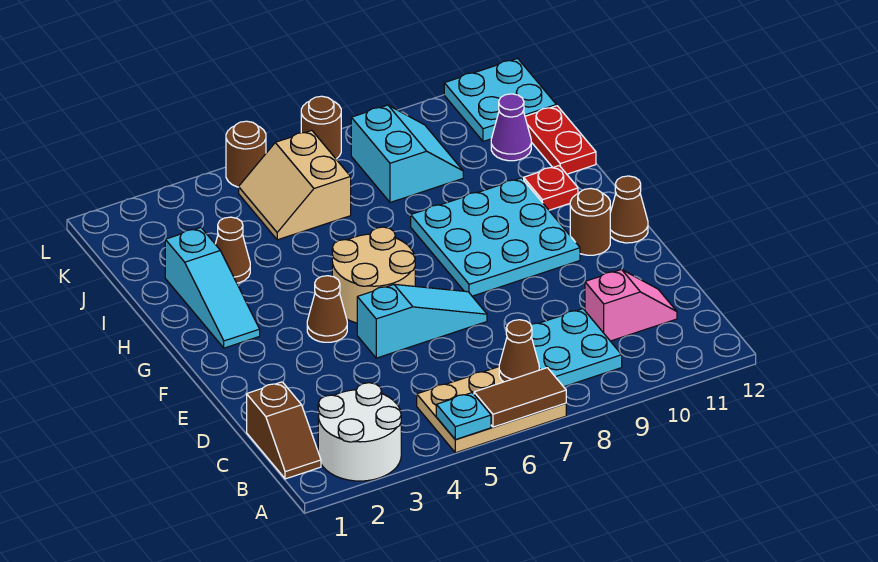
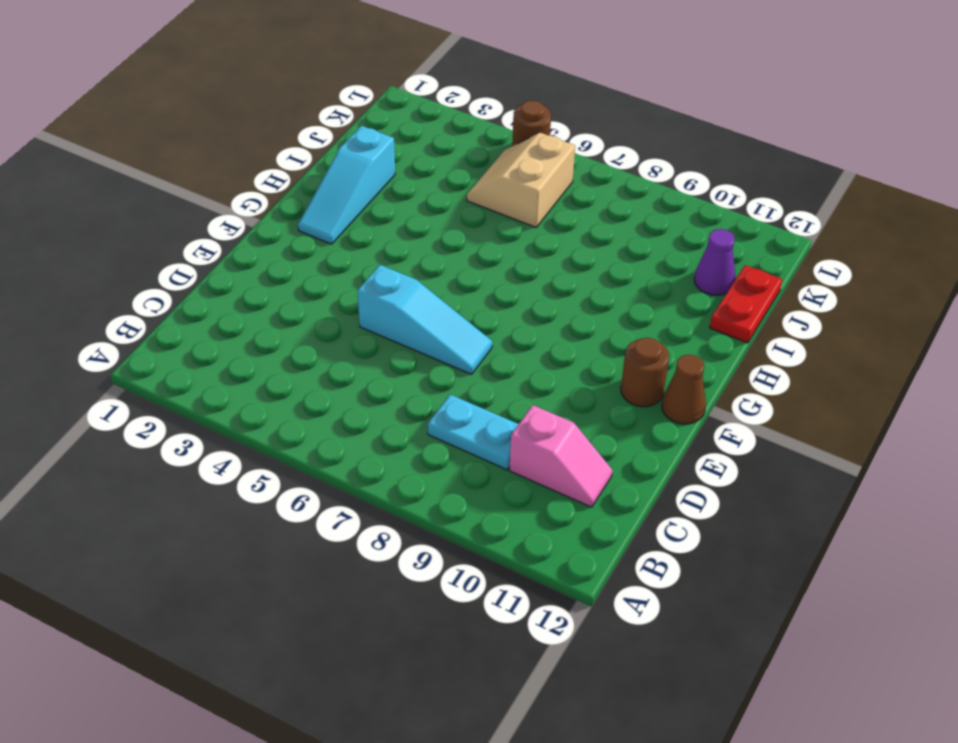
cyan 1x2 plate [428,395,519,470] -> cyan 2x2 plate [531,309,622,387]
none -> white 2x2 round brick [318,383,401,481]
none -> tan 2x3 plate [417,367,566,453]
none -> brown 1x2 slope [247,382,321,479]

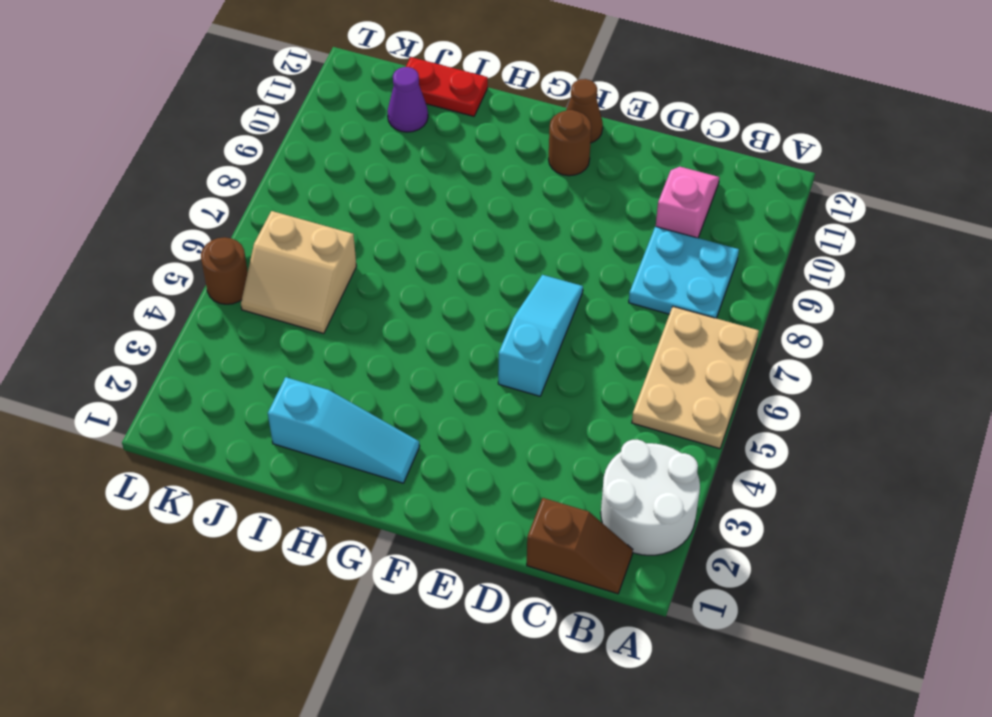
none -> brown 1x1 cone [307,276,347,342]
none -> tan 2x2 round brick [332,227,415,323]
none -> cyan 3x3 plate [411,178,580,296]

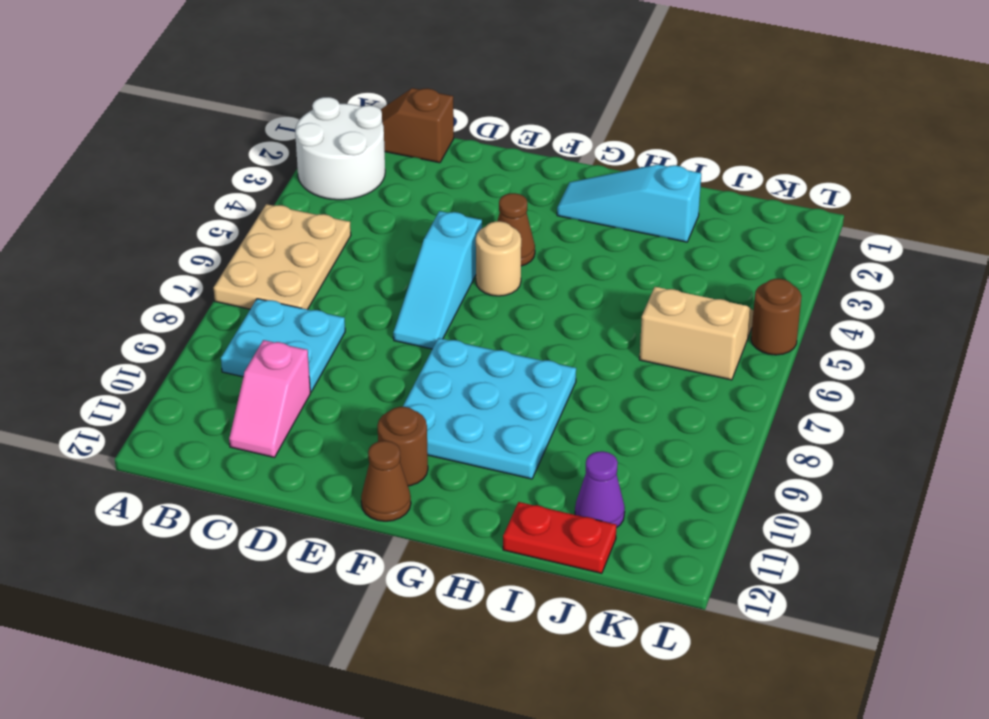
tan 1x1 round brick [476,221,521,296] -> tan 2x2 round brick [332,227,415,323]
none -> red 1x1 plate [524,166,578,210]
none -> brown 1x1 cone [215,217,250,283]
none -> cyan 2x2 slope [351,105,463,202]

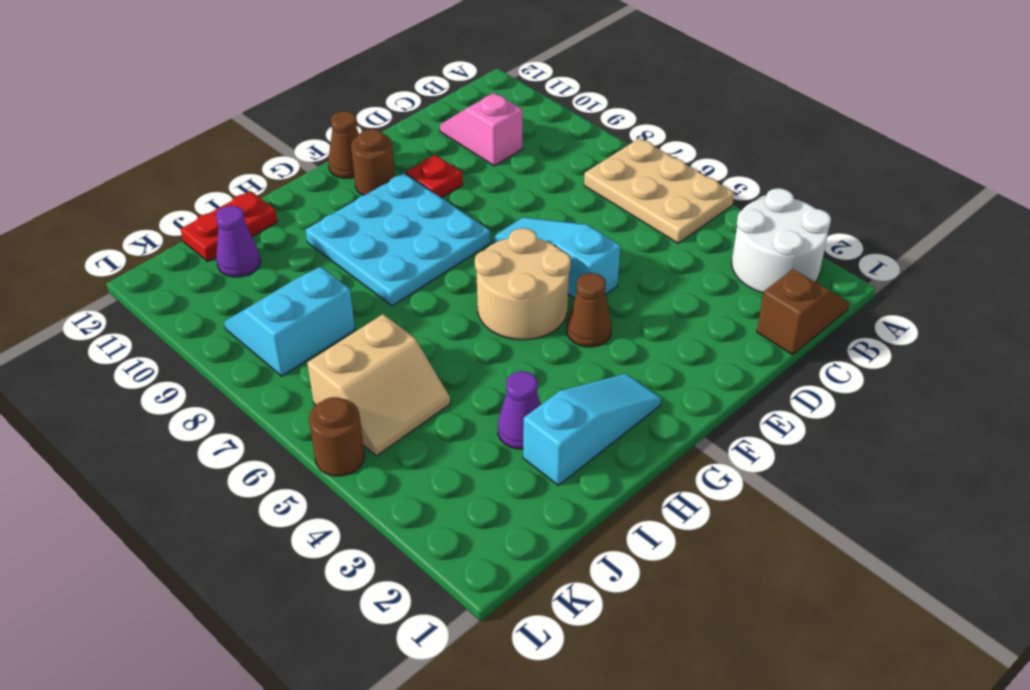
red 1x1 plate [405,155,463,198] -> red 1x1 plate moved to [524,166,578,210]
purple 1x1 cone [498,371,541,449] -> brown 1x1 cone [215,217,250,283]
none -> cyan 2x2 plate [531,309,622,387]
none -> cyan 2x2 plate [444,58,556,141]
none -> brown 1x1 round brick [301,96,341,159]

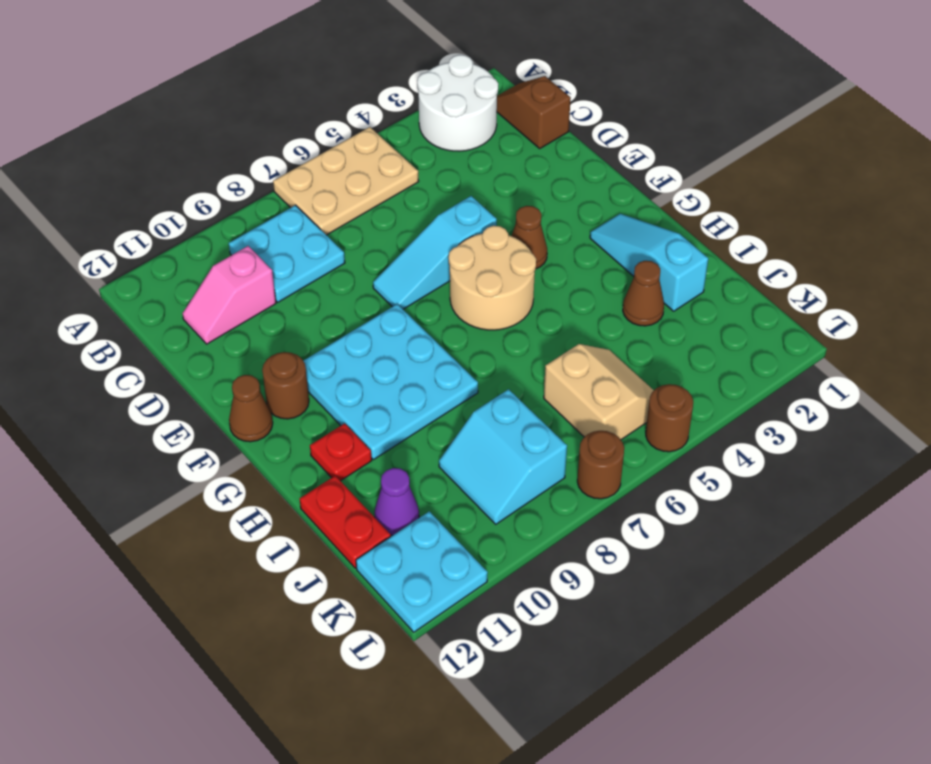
none -> cyan 1x1 plate [436,393,491,440]
none -> brown 1x2 tile [474,368,566,427]
none -> brown 1x1 cone [499,320,539,382]

